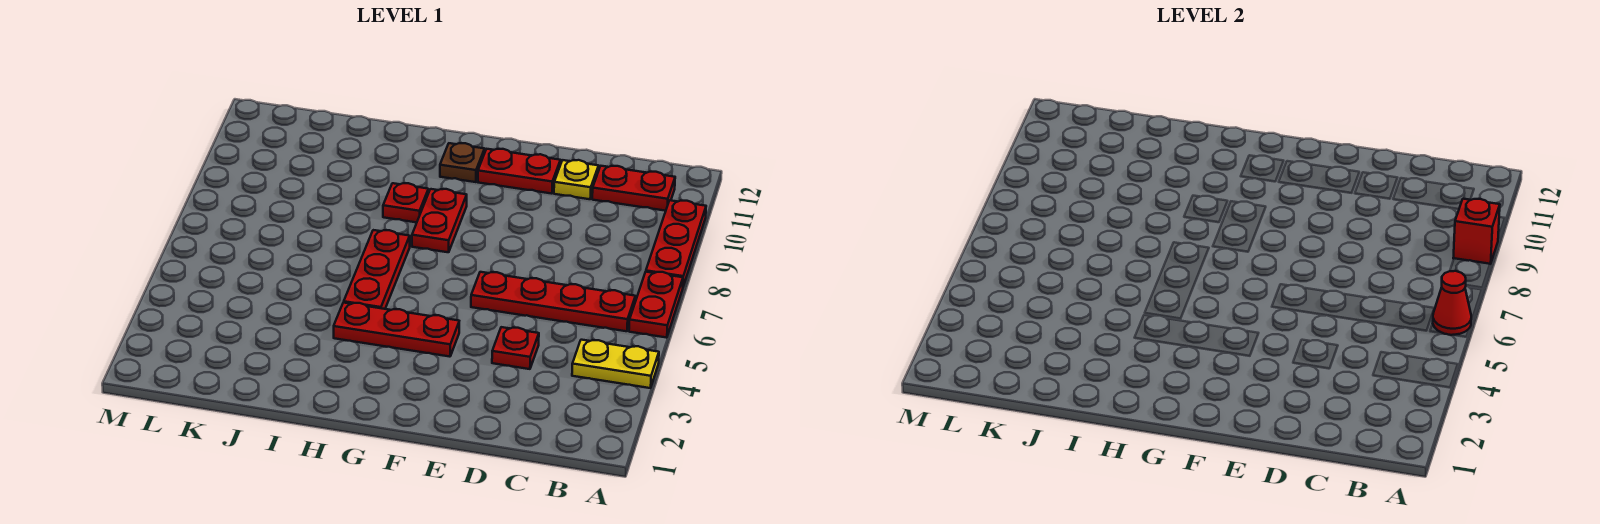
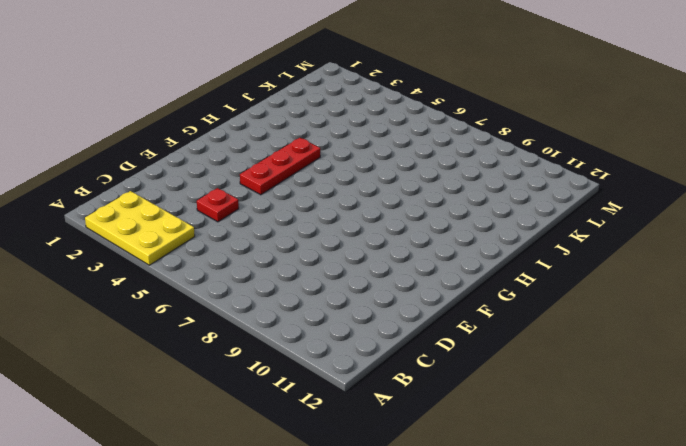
yellow 2x3 plate [85,191,195,265] -> yellow 1x2 plate [572,340,659,388]
none -> red 1x2 plate [629,272,683,338]
none -> red 1x3 plate [646,200,706,286]
none -> red 1x4 plate [471,272,635,331]

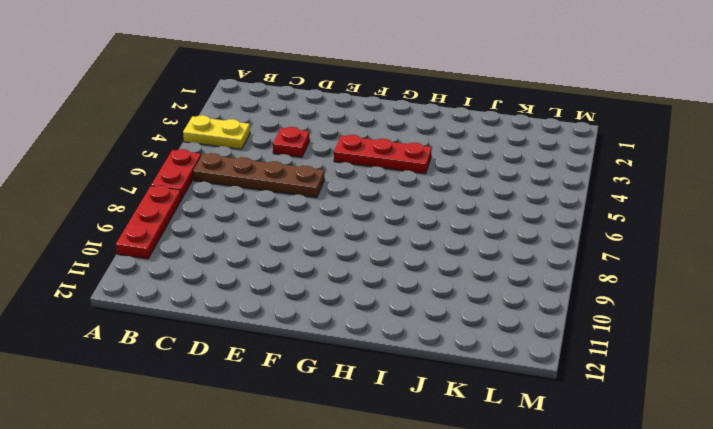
brown 1x4 plate [193,153,325,198] -> red 1x4 plate [471,272,635,331]
none -> red 1x2 plate [592,166,675,211]
none -> yellow 1x1 plate [554,160,599,199]
none -> red 1x2 plate [478,149,560,194]

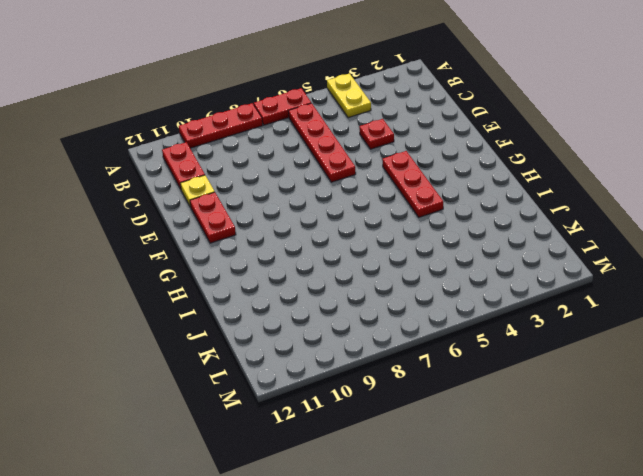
none -> red 1x2 plate [412,189,467,252]
none -> brown 1x1 plate [440,143,485,182]
none -> red 1x3 plate [344,230,410,309]

